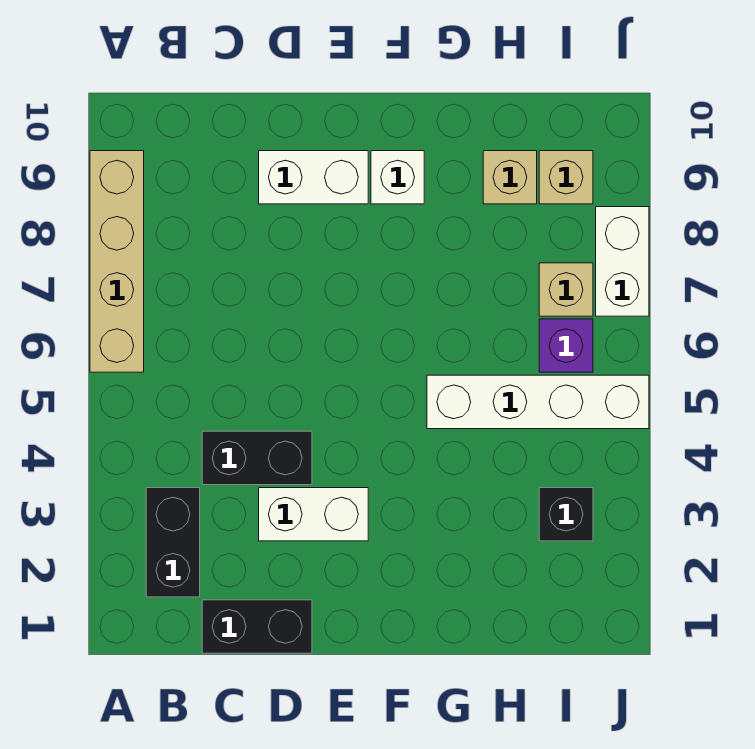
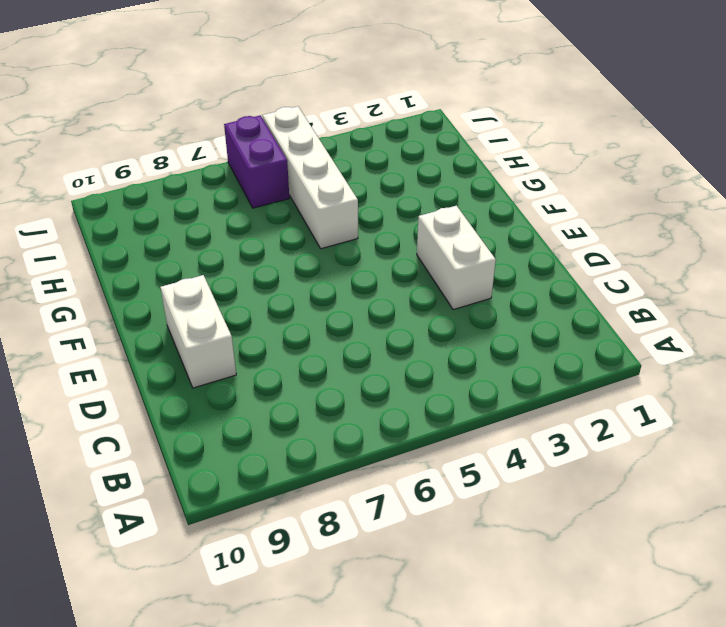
purple 1x2 brick [224,115,289,208] -> purple 1x1 brick [539,319,593,372]
none -> tan 1x4 brick [90,151,144,372]
none -> black 1x2 brick [146,488,200,597]
none -> black 1x2 brick [202,600,312,653]

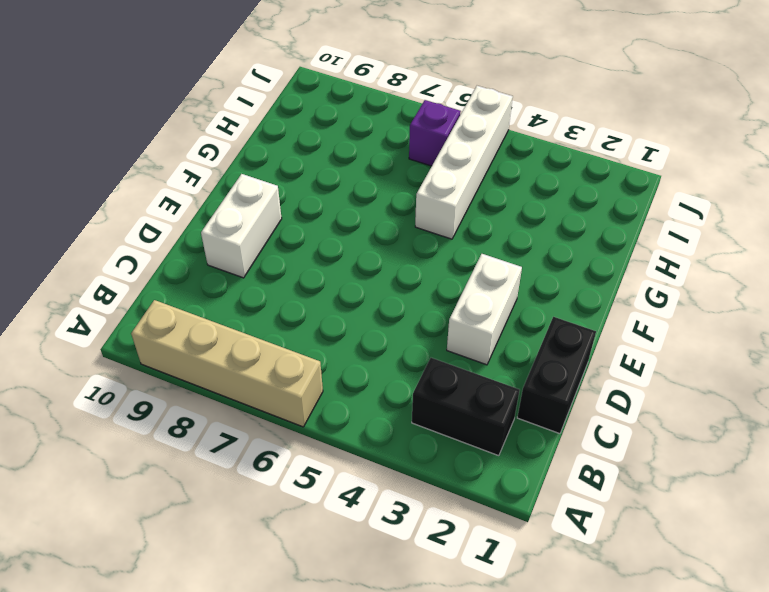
none -> black 1x2 brick [202,431,312,485]
none -> white 1x1 brick [371,151,424,204]
none -> tan 1x1 brick [483,151,537,204]

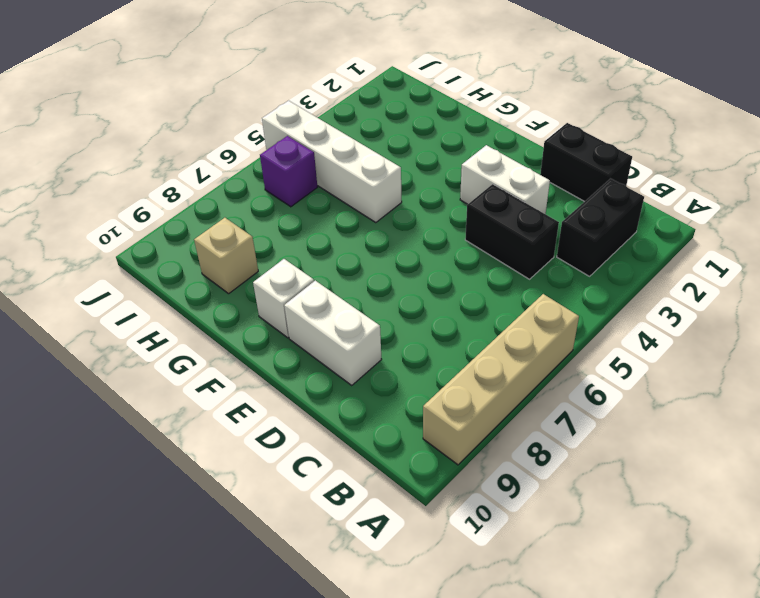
none -> black 1x1 brick [539,488,593,541]
none -> tan 1x1 brick [539,263,593,316]
none -> tan 1x1 brick [539,151,593,204]

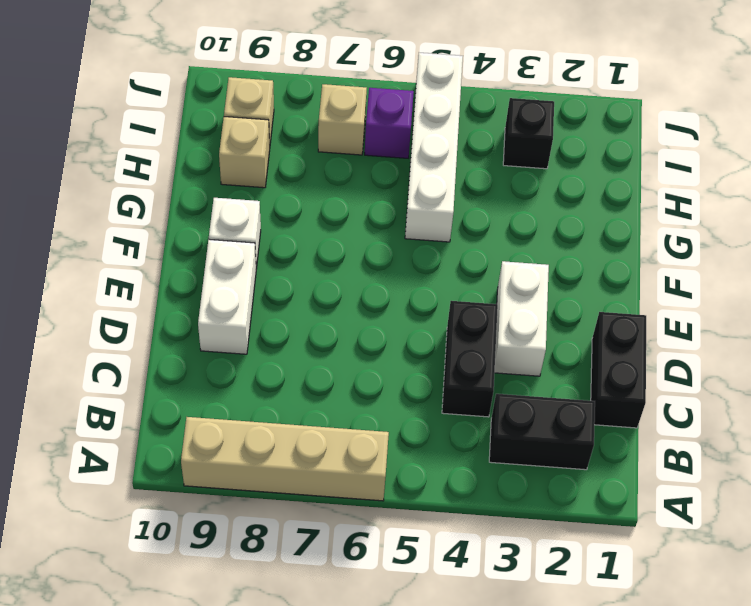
none -> white 1x2 brick [596,207,649,316]

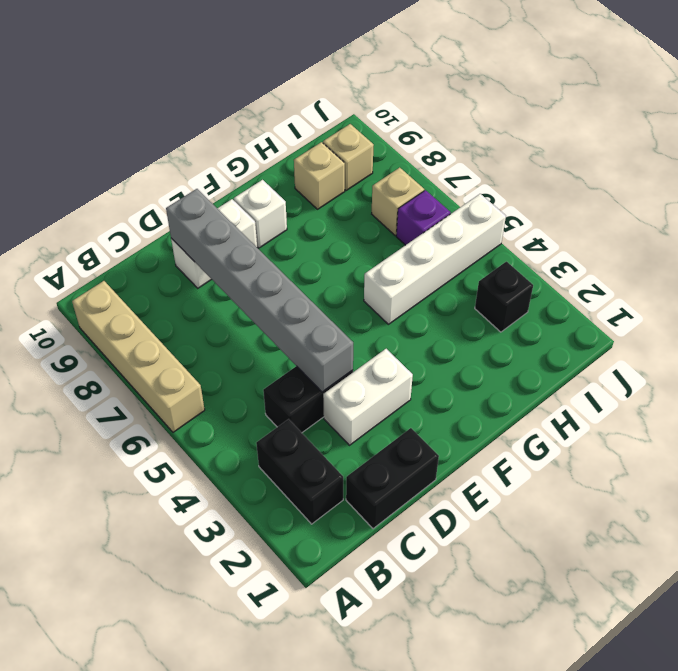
grey 1x6 brick [166,189,353,392] -> none
none -> white 1x2 brick [596,207,649,316]

